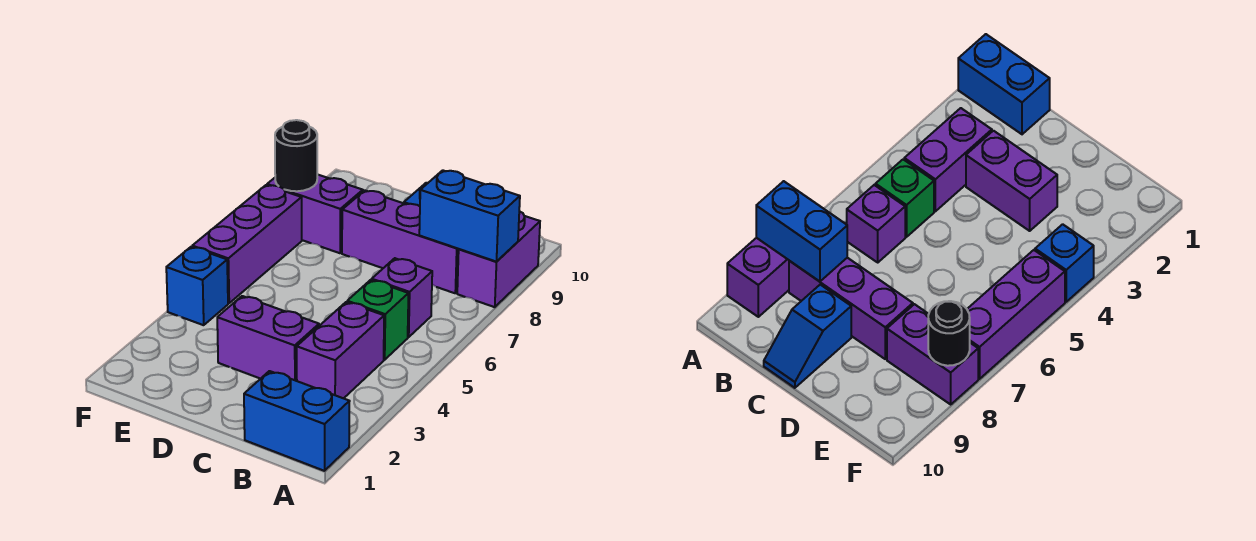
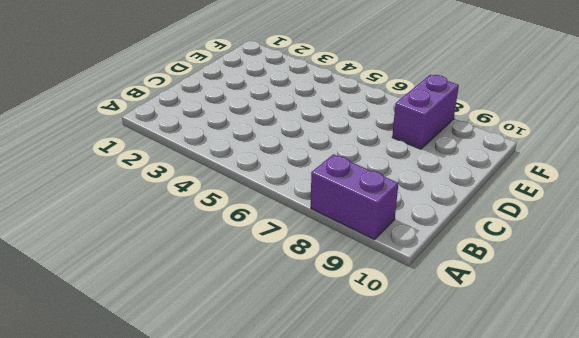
none -> blue 1x2 brick [244,371,350,471]
none -> purple 1x2 brick [297,302,384,398]
none -> green 1x1 brick [347,280,408,360]

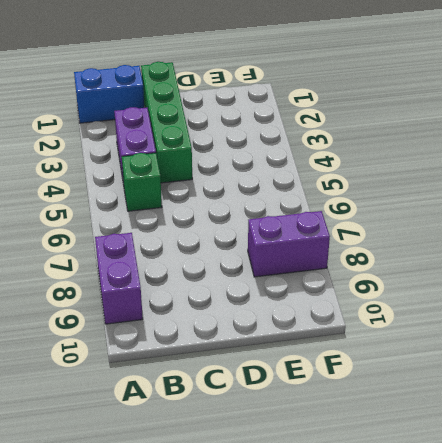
green 1x4 brick [141,62,192,183] -> purple 1x2 brick [217,296,319,381]
none -> purple 1x1 brick [372,258,432,337]
none -> purple 1x3 brick [342,190,459,293]
none -> blue 1x2 slope [764,285,851,388]

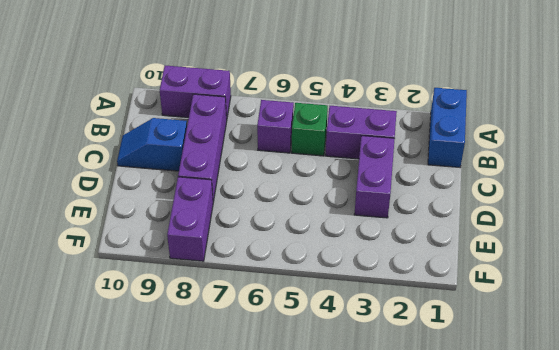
none -> blue 1x1 brick [166,247,228,325]
none -> purple 1x3 brick [192,185,302,303]
none -> blue 1x2 brick [419,170,520,262]

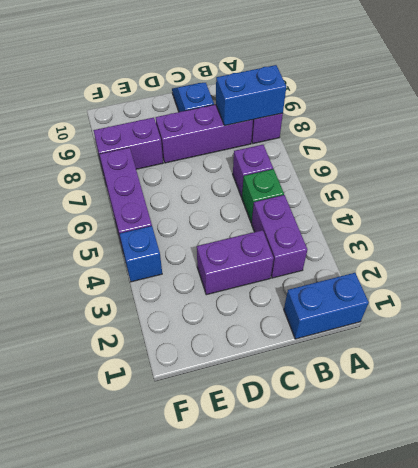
none -> black 1x1 round brick [275,120,317,191]

